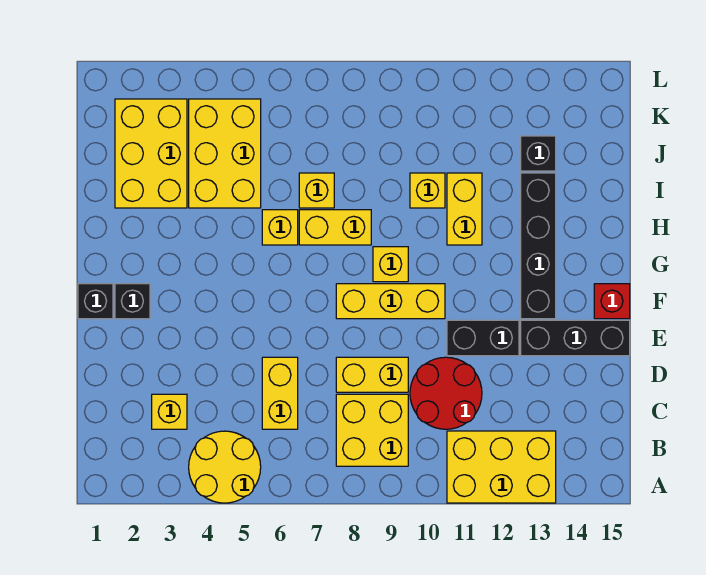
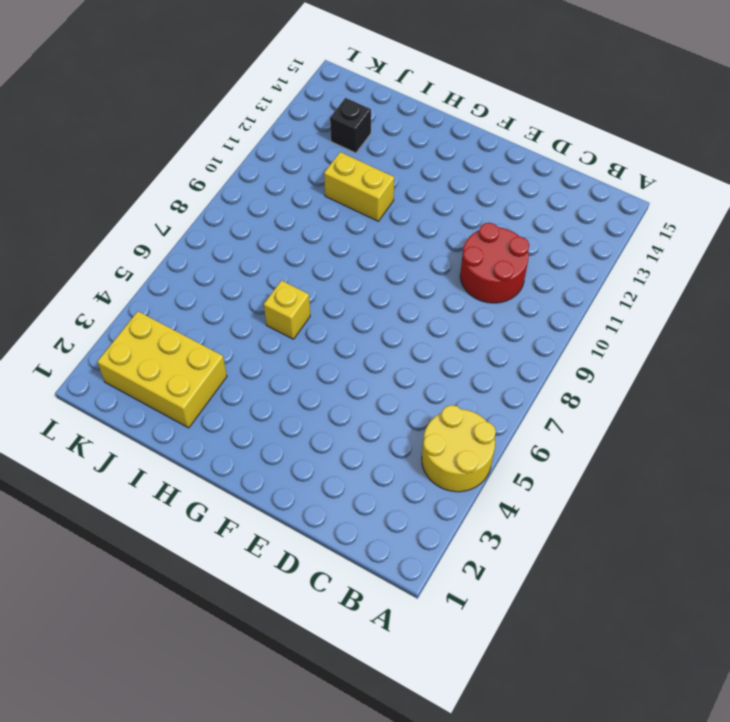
none -> yellow 2x3 brick [447,431,556,503]
none -> yellow 2x2 brick [336,394,408,466]
none -> yellow 1x1 brick [152,394,187,429]

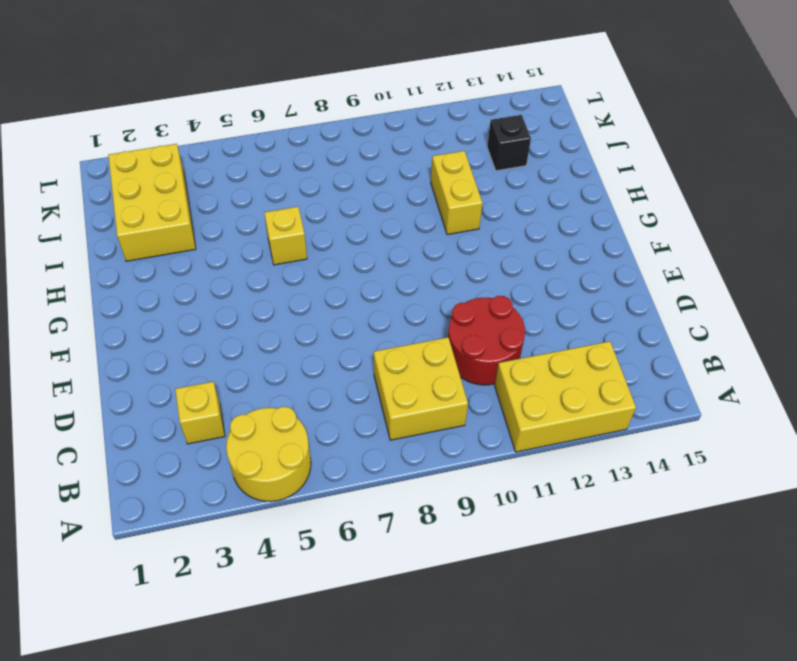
none -> yellow 1x2 brick [262,357,298,429]
none -> yellow 1x2 brick [336,357,408,392]
none -> black 1x2 brick [447,320,519,356]

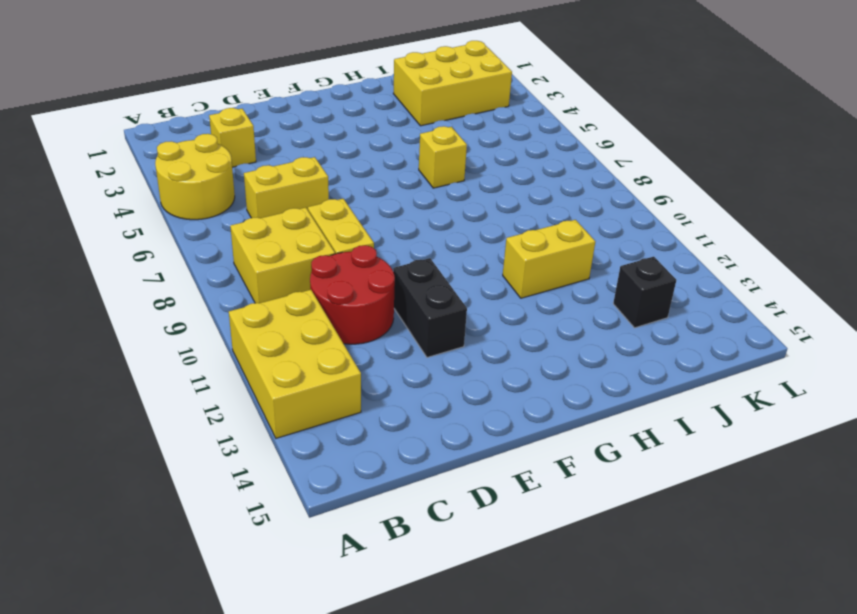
none -> black 1x3 brick [521,320,630,356]
none -> black 1x1 brick [78,284,113,319]
none -> black 1x1 brick [115,284,150,319]

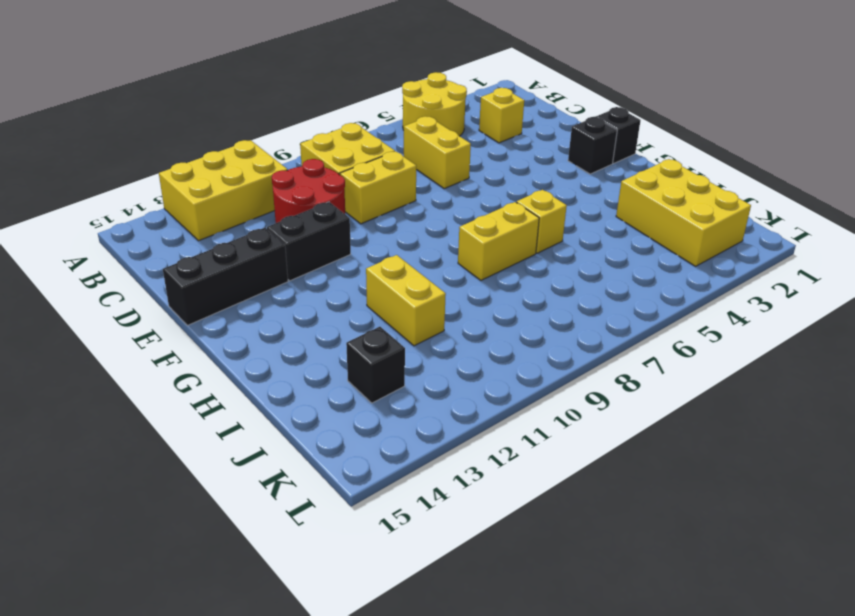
none -> yellow 1x3 brick [336,284,445,319]
none -> black 1x4 brick [521,173,556,319]
none -> red 1x1 brick [594,284,630,319]

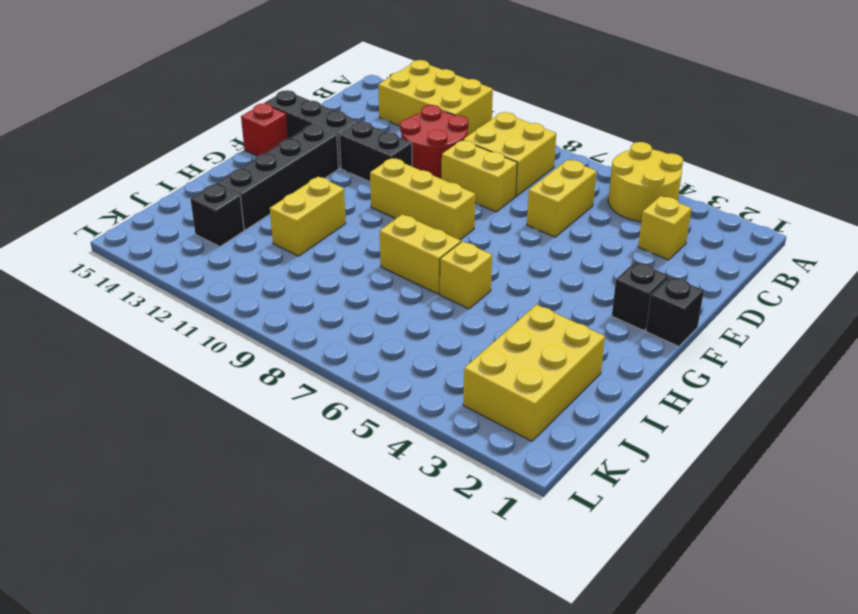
none -> yellow 1x1 brick [373,247,408,282]
none -> yellow 2x3 brick [189,99,261,208]
none -> yellow 1x1 brick [299,173,334,208]

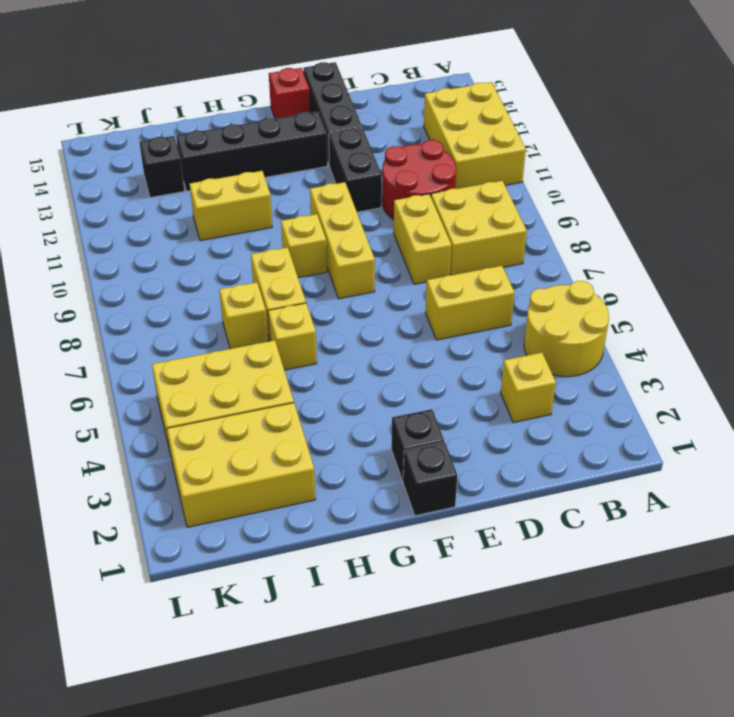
none -> yellow 1x1 brick [410,173,445,208]

